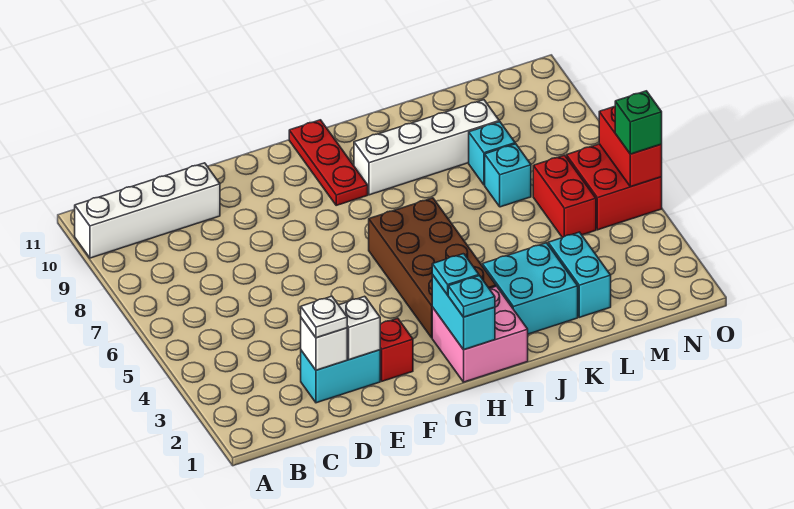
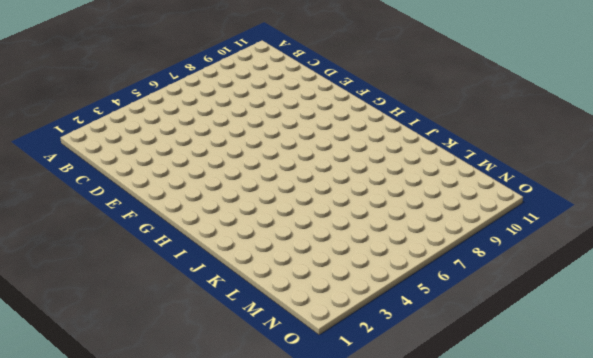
none -> white 1x4 brick [75,163,220,258]
none -> cyan 1x2 brick [301,350,380,403]
none -> red 1x1 brick [380,318,413,381]

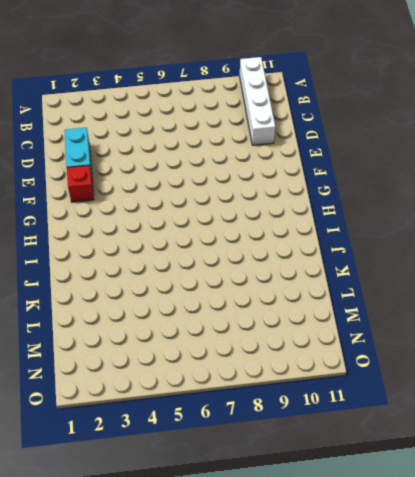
none -> pink 2x2 brick [432,286,528,382]
none -> brown 2x4 brick [369,198,496,338]
none -> red 1x3 plate [289,120,368,205]

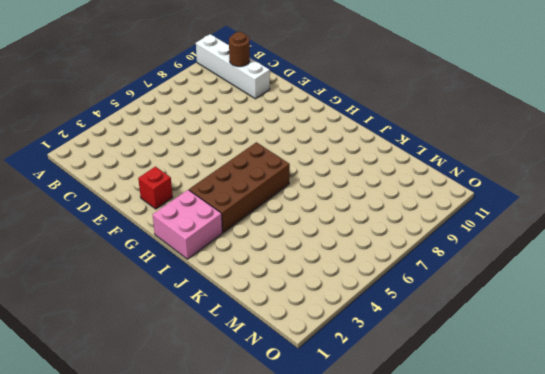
brown 1x1 round brick [229,32,250,67] -> none
none -> cyan 1x2 brick [301,350,380,403]
none -> red 1x3 plate [289,120,368,205]
none -> white 1x4 brick [354,100,499,195]

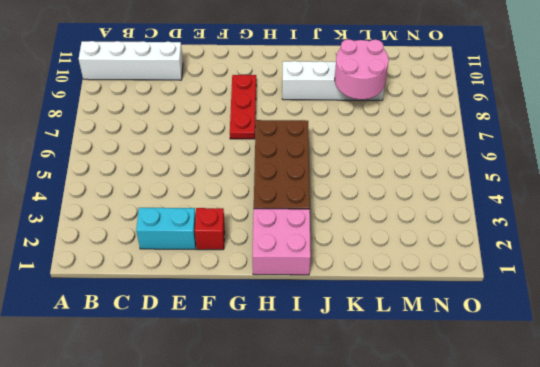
red 1x3 plate [230,75,256,139] -> red 1x3 plate moved to [289,120,368,205]
pink 2x2 round brick [335,39,389,99] -> none
none -> cyan 2x2 brick [482,243,578,334]
none -> cyan 1x2 brick [548,232,611,317]
none -> cyan 1x1 brick [485,144,531,207]

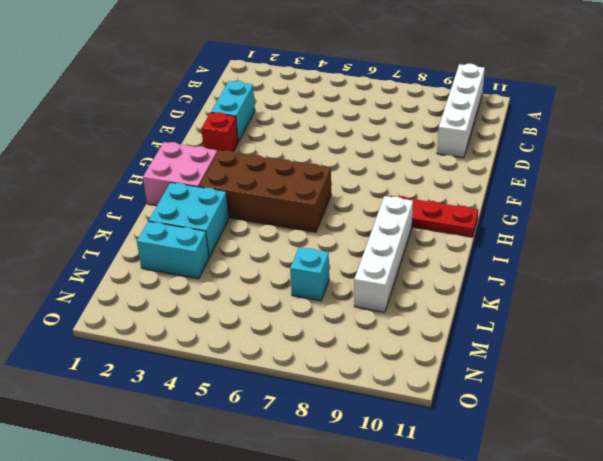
none -> cyan 1x1 brick [469,122,515,185]
none -> red 1x2 brick [533,155,596,238]
none -> red 2x2 brick [566,144,662,230]

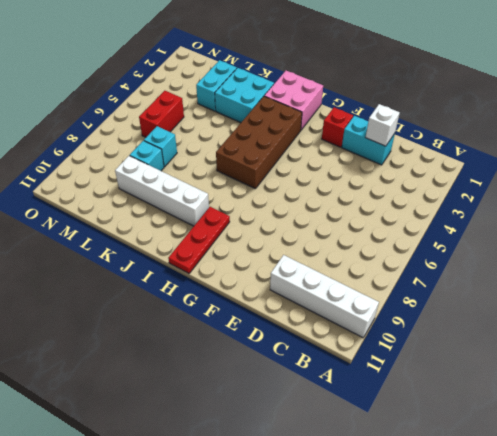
none -> red 2x2 brick [566,144,662,230]
none -> white 1x1 brick [339,296,380,360]
none -> cyan 1x2 brick [432,275,495,350]

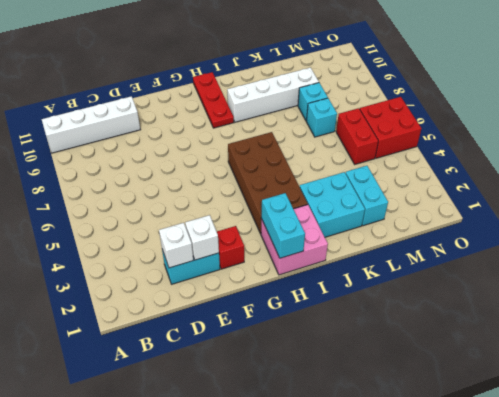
none -> red 1x2 brick [599,106,662,187]
none -> white 1x1 plate [301,296,347,338]
none -> cyan 1x1 plate [448,276,495,317]

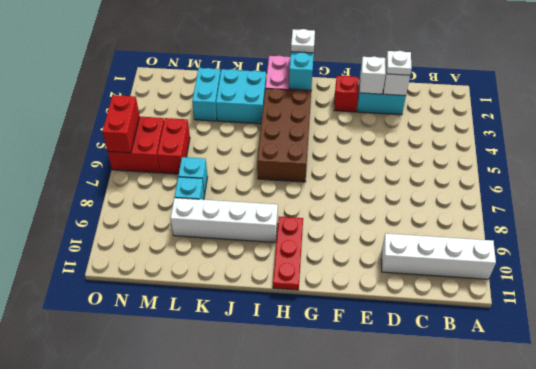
white 1x1 plate [291,29,315,53] -> cyan 1x1 plate [448,276,495,317]
none -> cyan 1x1 plate [432,254,479,295]
none -> green 1x1 brick [615,91,662,154]

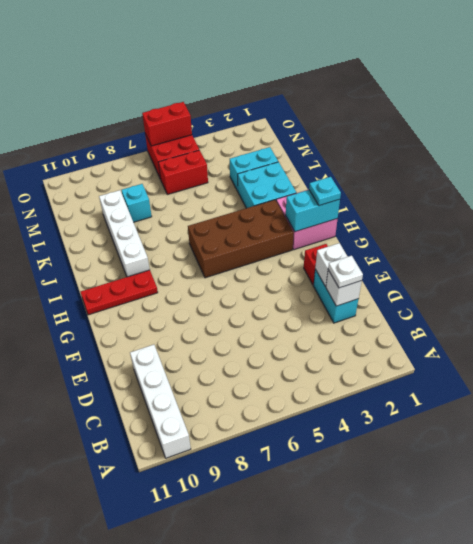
none -> cyan 1x1 brick [485,144,531,207]
none -> cyan 1x1 plate [432,254,479,295]
none -> green 1x1 brick [615,91,662,154]

